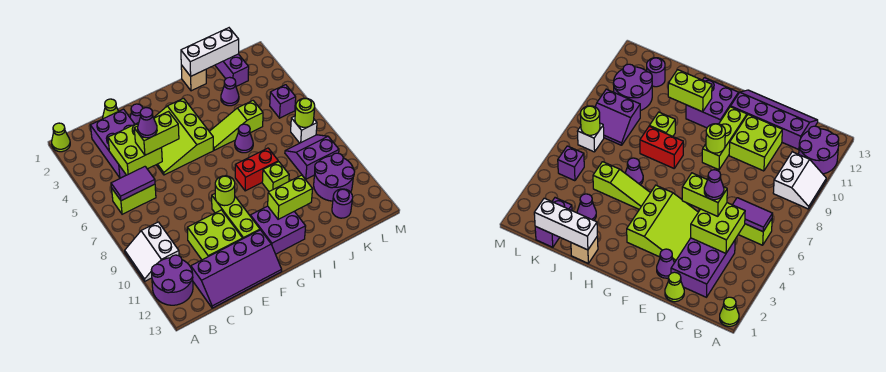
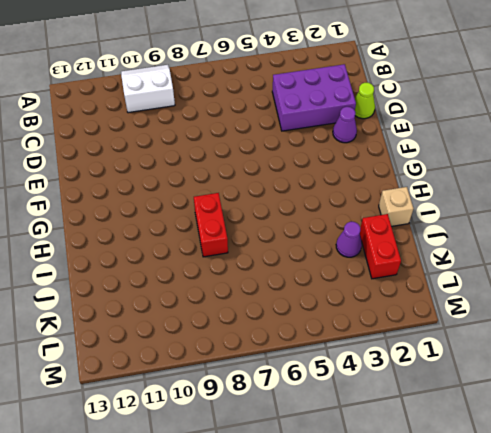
red 1x2 brick [360,214,401,279] -> purple 1x2 brick [215,54,249,86]
none -> lime 1x1 cone [52,123,70,152]
none -> purple 2x2 round brick [151,255,193,305]
none -> lime 1x2 brick [112,184,156,214]
none -> purple 2x4 slope [191,230,282,308]

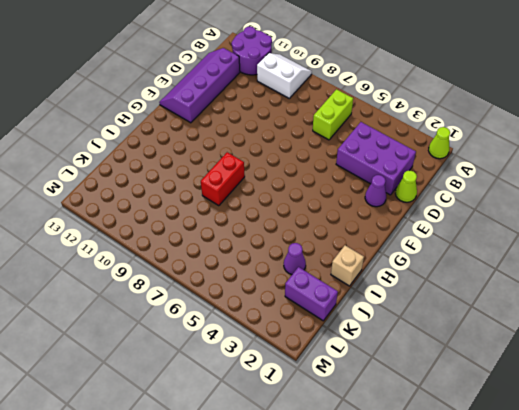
none -> lime 2x2 brick [187,210,243,260]
none -> lime 3x3 slope [154,98,213,175]
none -> lime 1x3 brick [212,194,260,238]
none -> purple 2x2 brick [250,206,306,254]

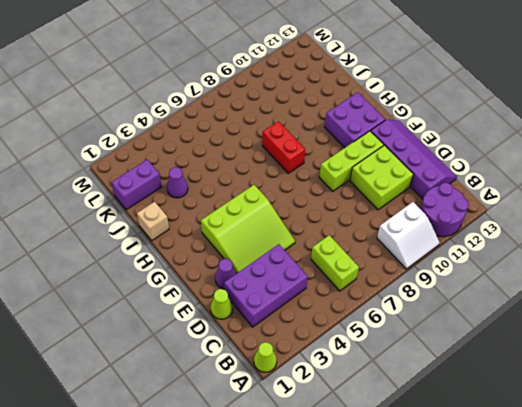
none -> lime 1x3 slope [209,101,263,150]
none -> purple 1x1 cone [235,124,253,153]
none -> lime 1x1 brick [262,162,289,191]
none -> purple 2x2 slope [285,135,339,179]

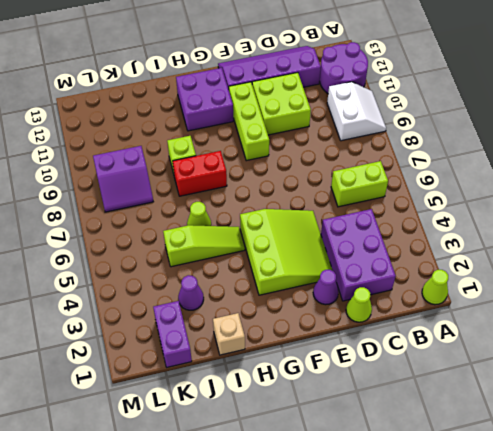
lime 1x1 cone [187,202,211,226] -> purple 1x1 cone [235,124,253,153]
none -> purple 2x2 round brick [314,153,355,201]
none -> purple 1x1 round brick [332,189,353,218]
none -> purple 1x1 brick [270,85,296,118]
none -> white 1x1 brick [291,116,317,143]

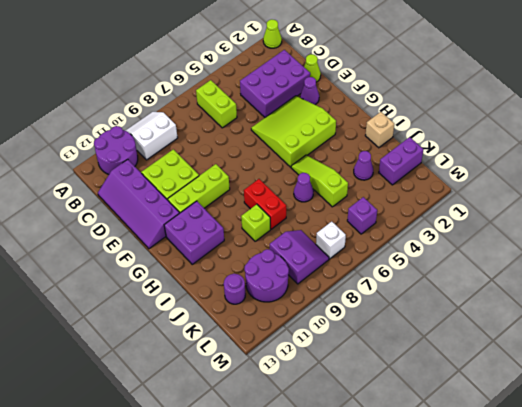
none -> purple 1x2 tile [111,167,155,201]
none -> lime 2x2 brick [108,123,162,175]
none -> lime 1x1 round brick [215,176,235,206]
none -> lime 1x2 brick [268,175,313,219]

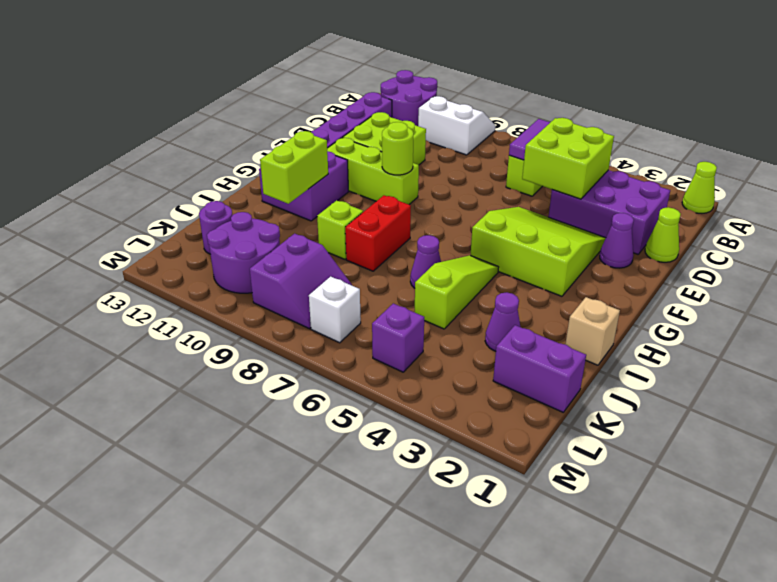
none -> white 1x3 brick [181,28,239,76]
none -> lime 1x1 round brick [295,98,315,127]
none -> lime 1x2 brick [134,112,179,155]
none -> purple 1x1 cone [138,108,157,138]

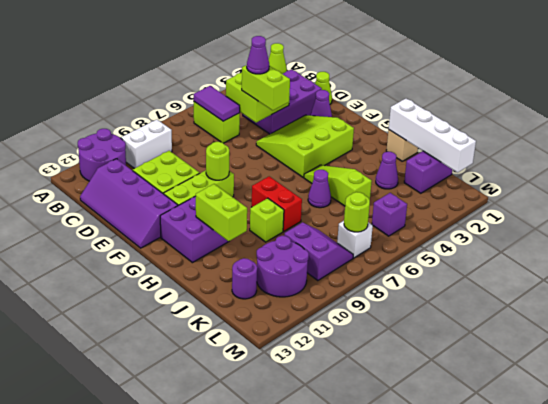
white 1x4 brick [389,98,476,172] -> white 1x3 brick [181,28,239,76]

